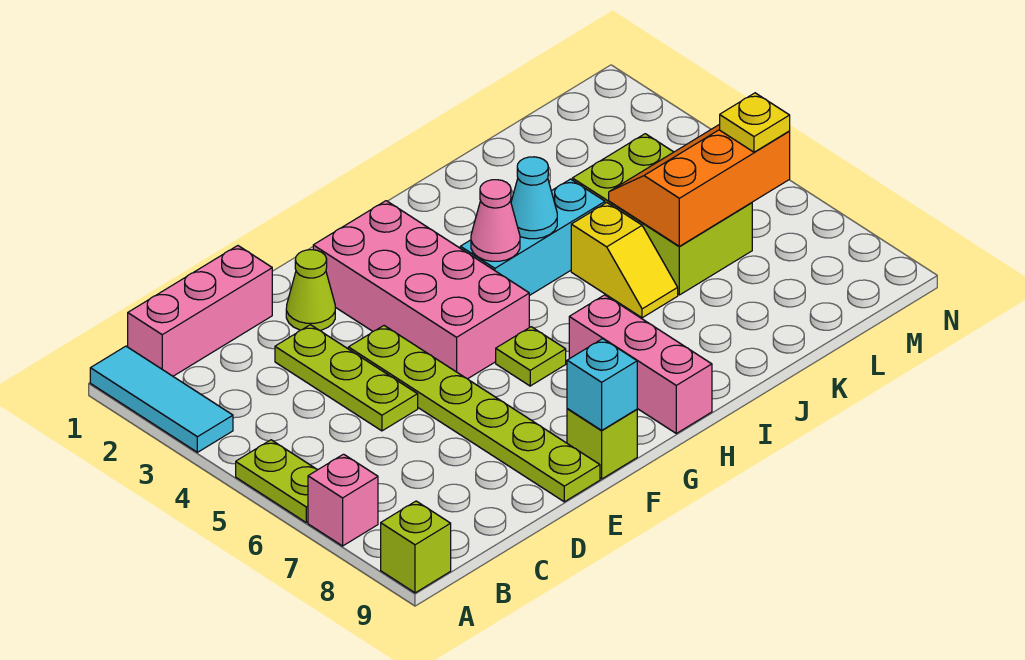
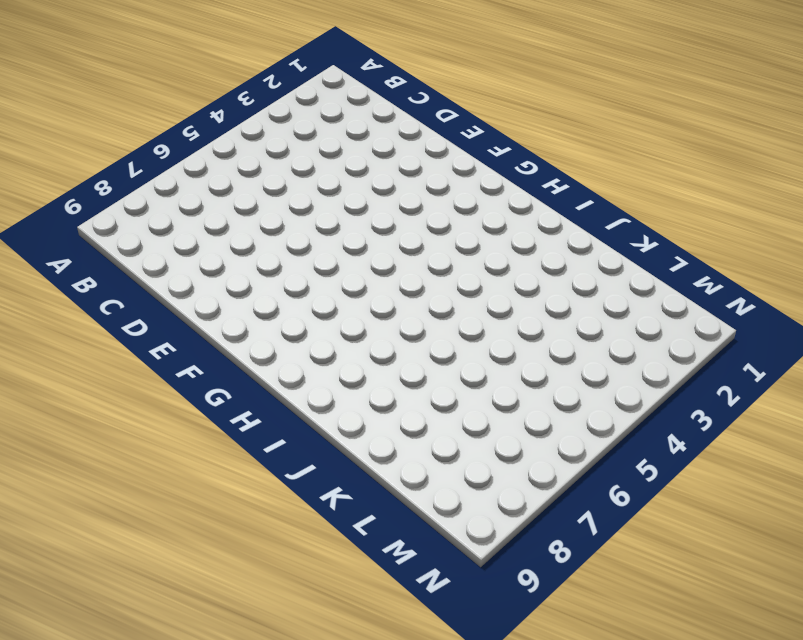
none -> cyan 1x3 tile [90,346,233,452]
none -> lime 1x2 plate [236,440,318,522]
none -> pink 1x1 brick [308,454,378,546]

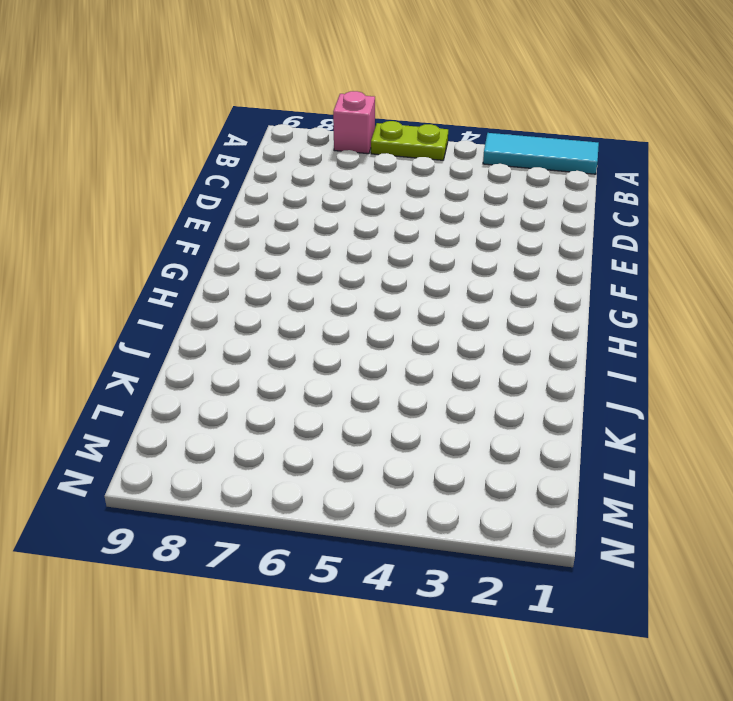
none -> lime 1x1 brick [381,501,451,593]
none -> pink 1x3 brick [128,246,272,376]
none -> lime 1x3 plate [275,325,418,431]

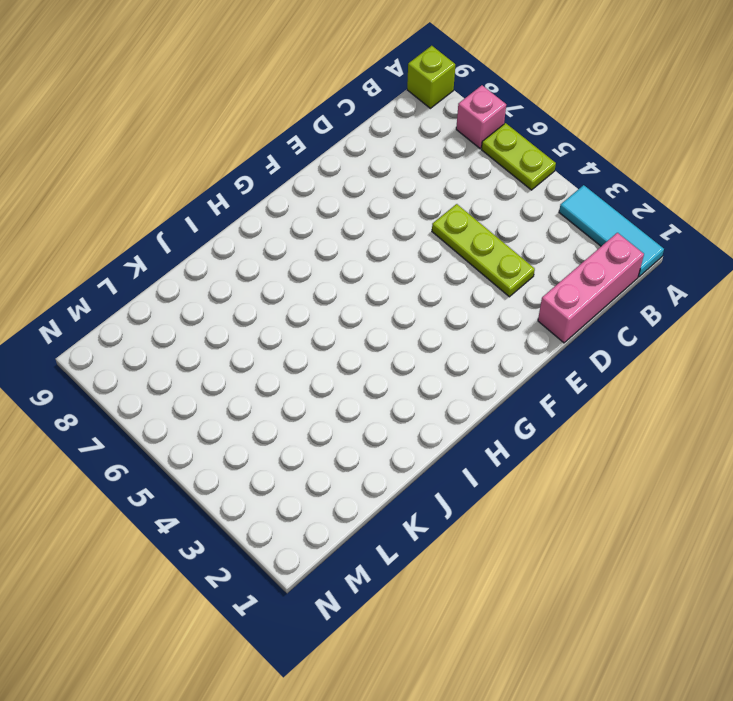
none -> lime 1x1 cone [286,250,335,330]
none -> lime 1x6 plate [348,326,600,502]
none -> pink 2x4 brick [313,201,529,379]

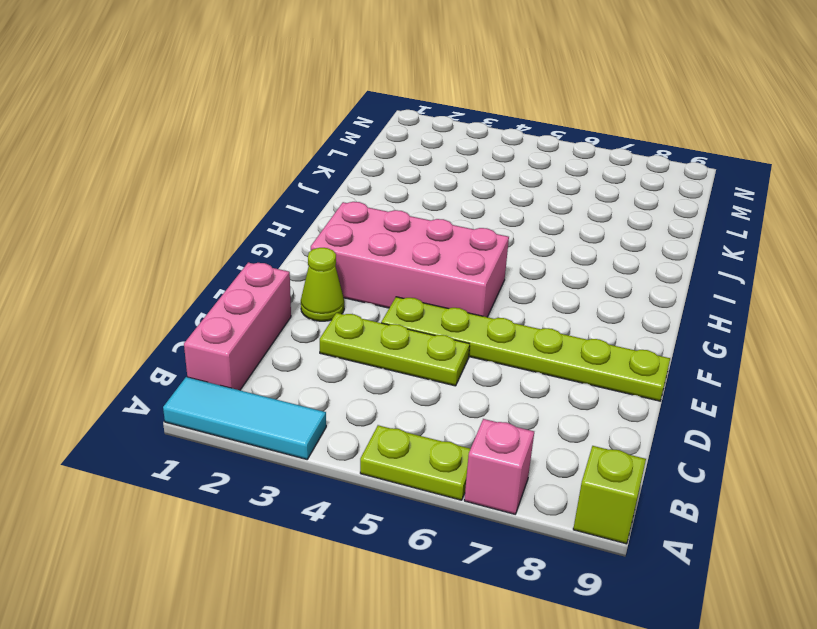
none -> lime 1x1 brick [567,409,637,479]
none -> lime 1x1 plate [496,327,566,386]
none -> cyan 1x3 brick [460,179,605,296]

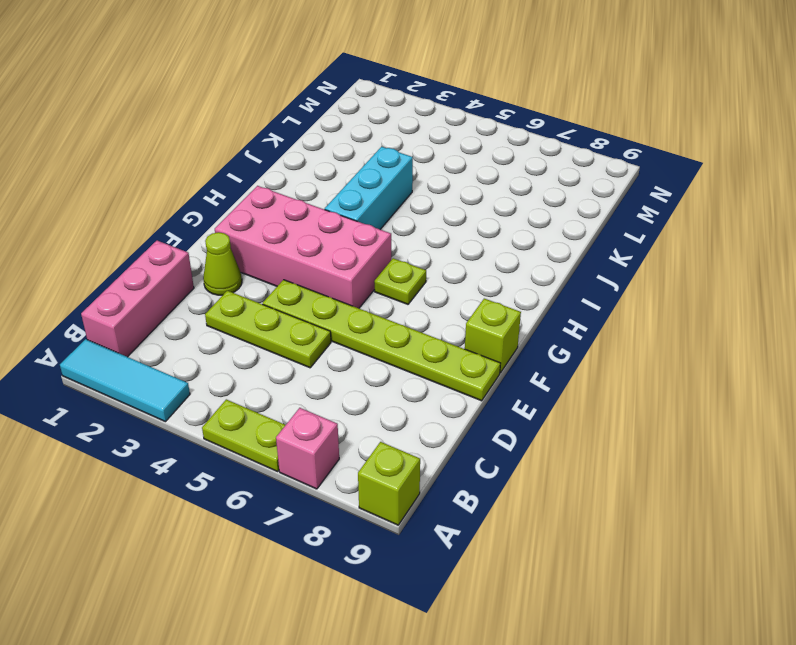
none -> pink 1x3 brick [569,295,712,433]
none -> yellow 1x2 slope [571,203,678,318]
none -> lime 2x3 brick [572,134,752,295]

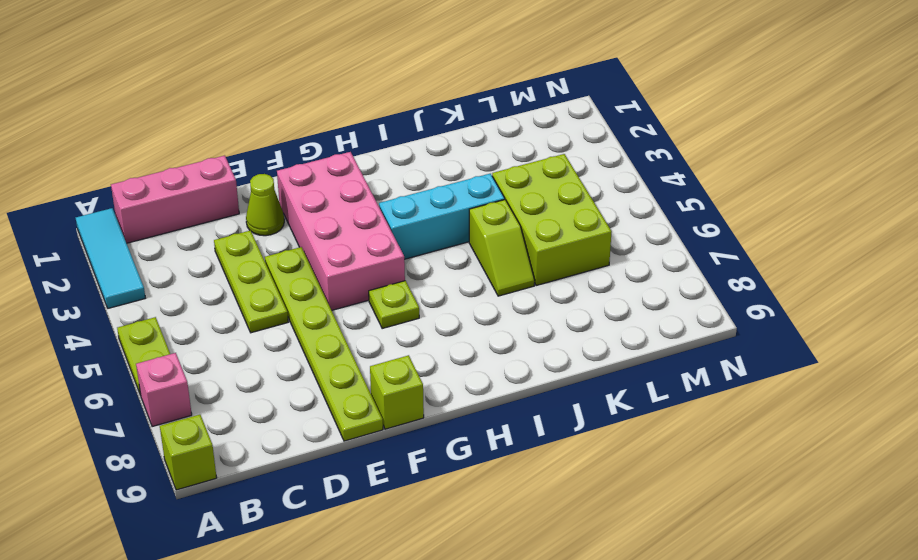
lime 1x2 slope [469,200,535,296] -> yellow 1x2 slope [571,203,678,318]
none -> pink 1x3 brick [569,295,712,433]
none -> cyan 1x1 brick [567,339,637,430]
none -> pink 1x1 cone [471,180,520,261]

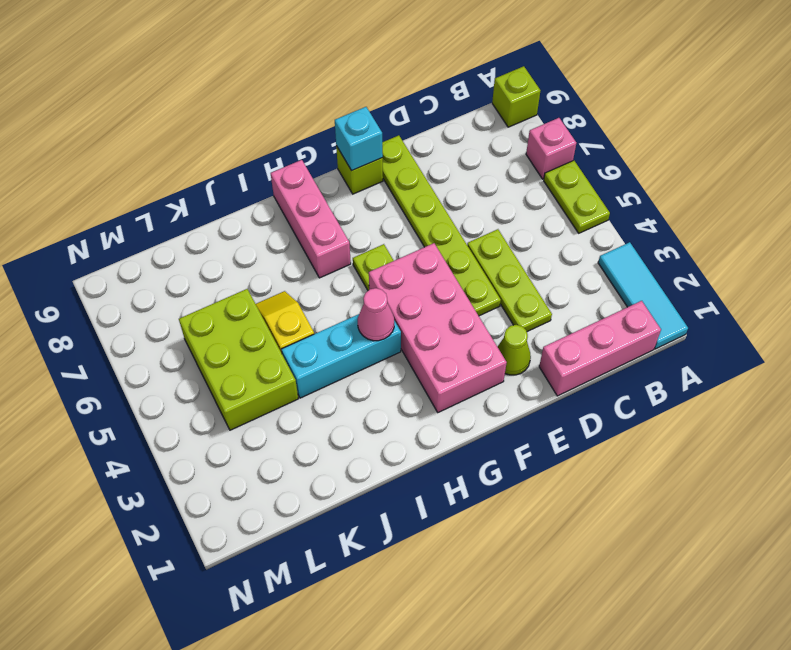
none -> cyan 1x1 cone [511,157,557,239]
none -> orange 2x3 slope [609,124,790,246]
none -> yellow 1x1 plate [720,93,790,152]

